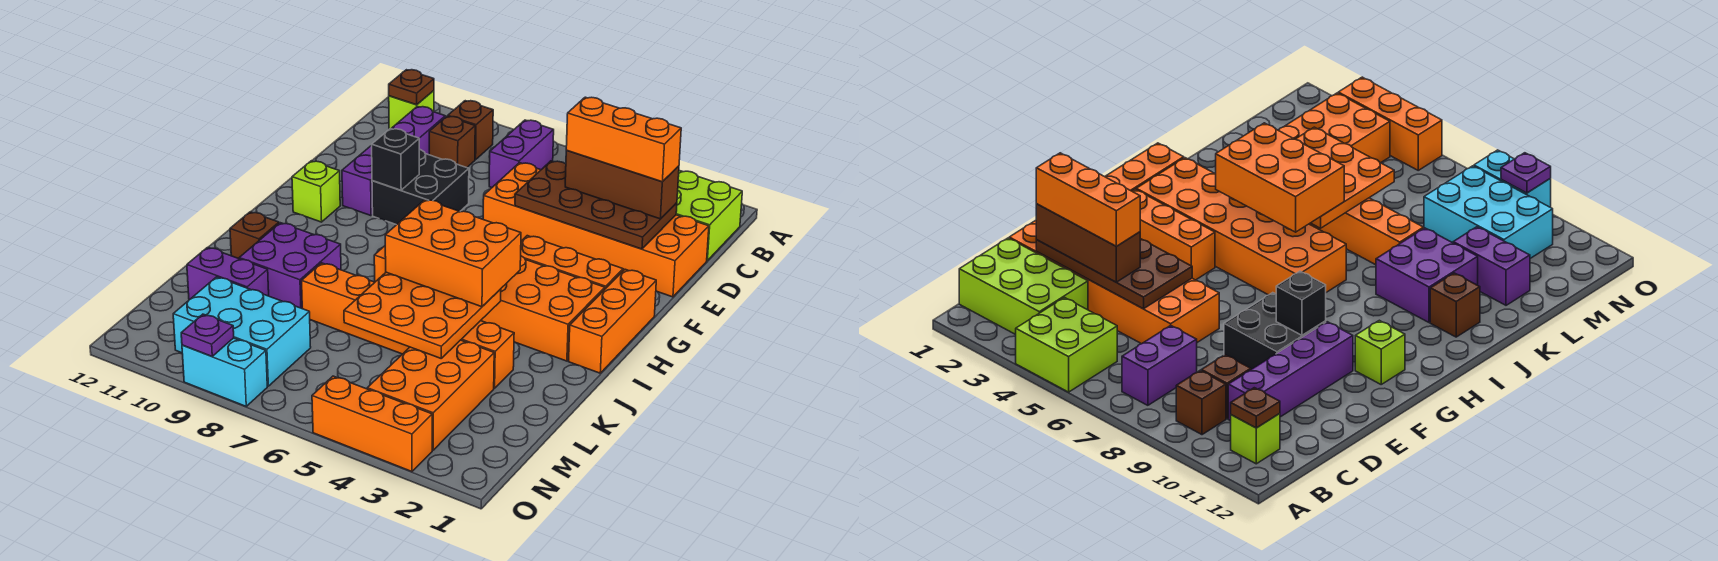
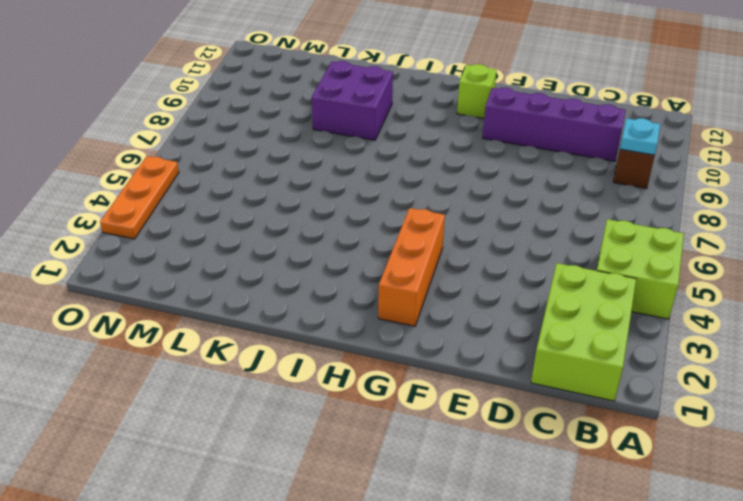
cyan 1x1 plate [620,118,660,155] -> none
orange 1x3 plate [100,156,179,239] -> orange 1x3 brick [312,376,432,472]
none -> purple 1x2 brick [489,120,554,188]
none -> lime 1x1 brick [389,91,434,129]
none -> brown 1x1 brick [429,116,475,168]

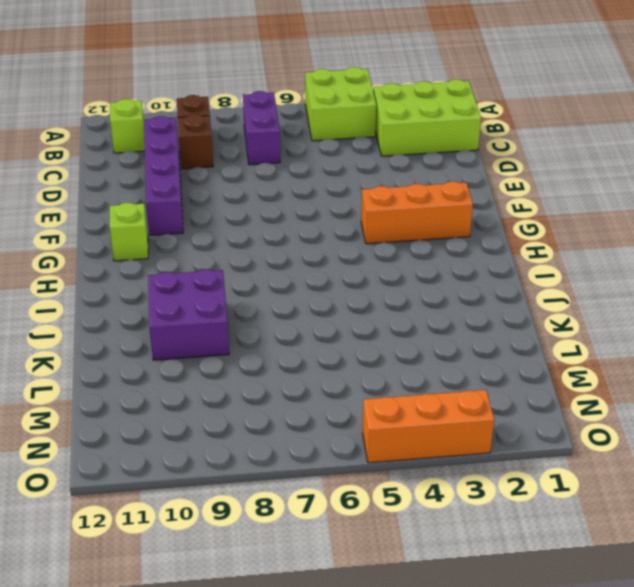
none -> orange 2x6 brick [483,163,709,297]
none -> black 2x2 brick [372,150,469,225]
none -> orange 1x3 brick [569,269,656,373]

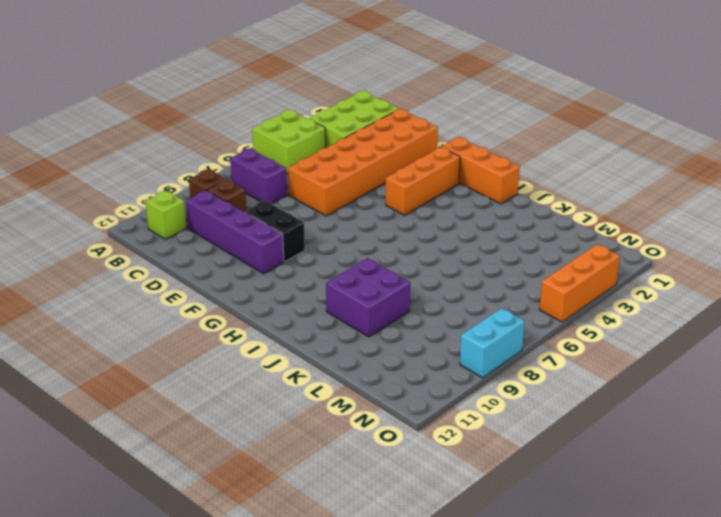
black 1x2 brick [245,201,305,262] -> black 2x2 brick [372,150,469,225]
none -> lime 1x1 brick [292,161,340,222]
none -> orange 2x6 brick [374,246,605,361]
none -> brown 1x1 brick [230,212,279,259]

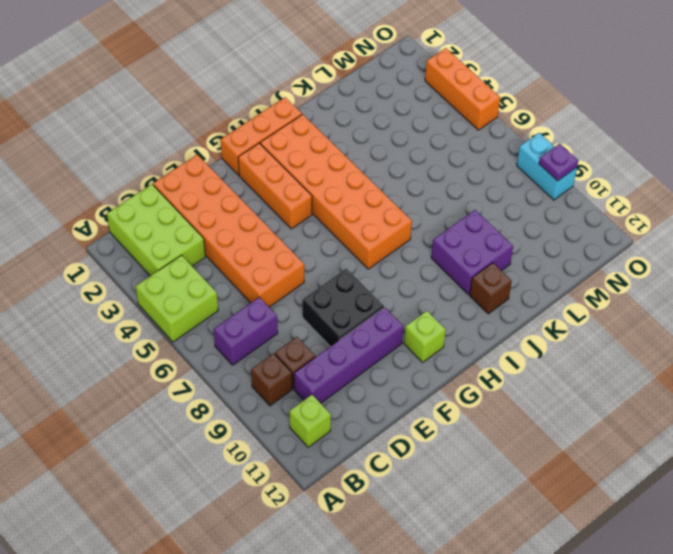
none -> orange 1x6 brick [302,263,514,388]
none -> orange 2x3 brick [367,340,494,450]
none -> purple 1x2 brick [187,247,269,300]

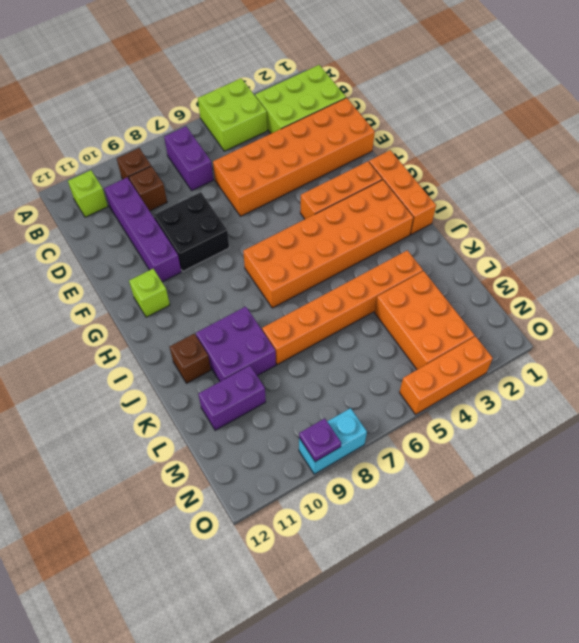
none -> cyan 2x3 brick [173,277,311,386]
none -> brown 1x1 plate [389,70,434,105]
none -> brown 2x4 plate [515,161,677,249]

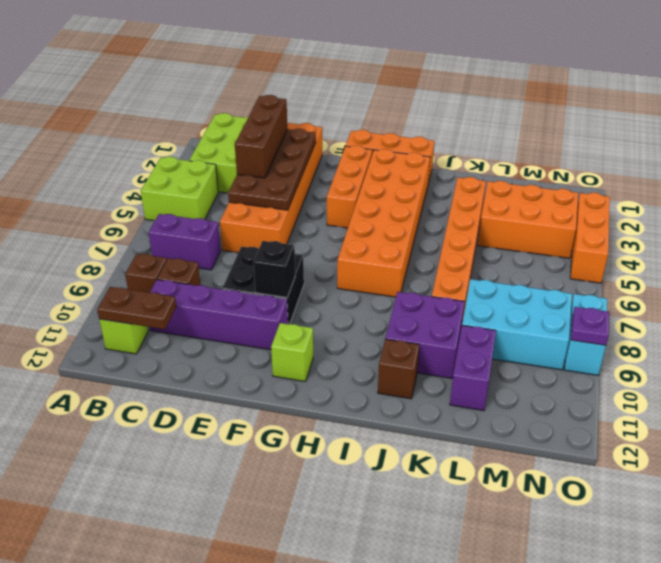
brown 1x2 plate [97,287,176,329] -> brown 1x1 plate [389,70,434,105]
cyan 2x3 brick [462,279,572,370] -> cyan 2x3 brick turned to [173,277,311,386]
none -> orange 3x3 plate [344,272,501,358]
none -> orange 2x3 brick [385,199,521,307]
none -> orange 1x3 brick [566,97,681,182]

